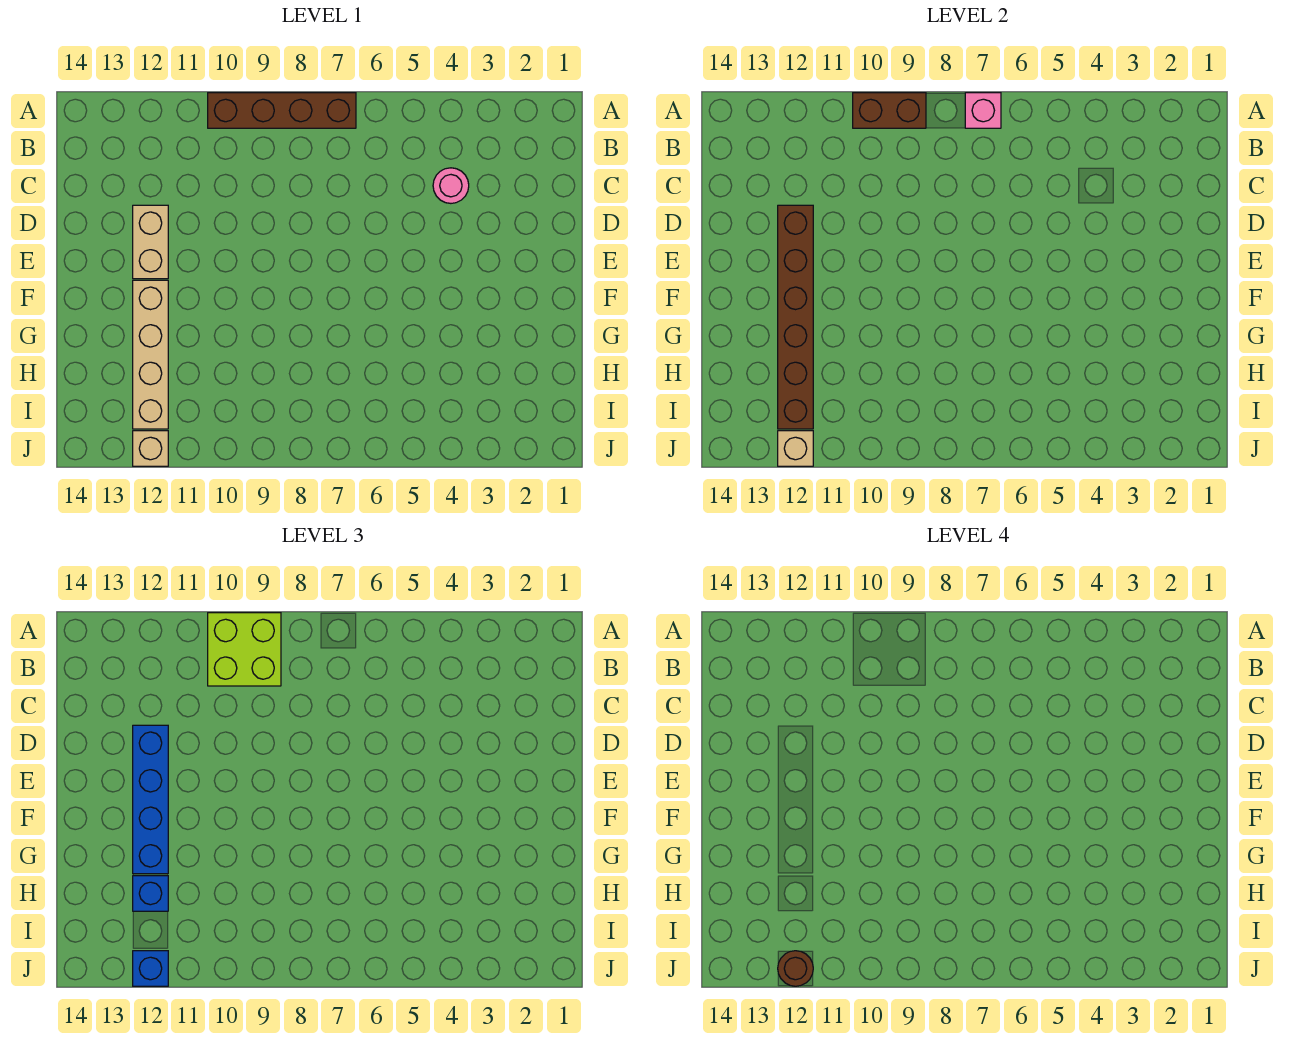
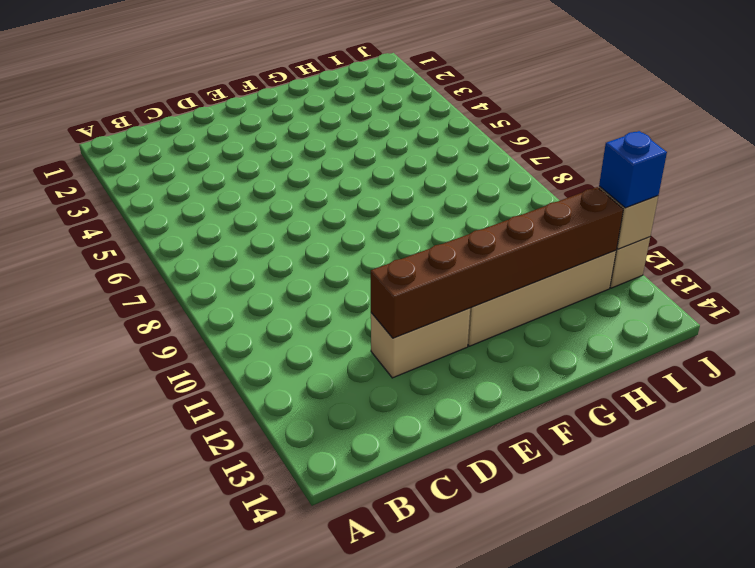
none -> brown 1x4 brick [208,93,356,128]
none -> pink 1x1 round brick [433,168,469,203]
none -> pink 1x1 brick [965,93,1001,128]

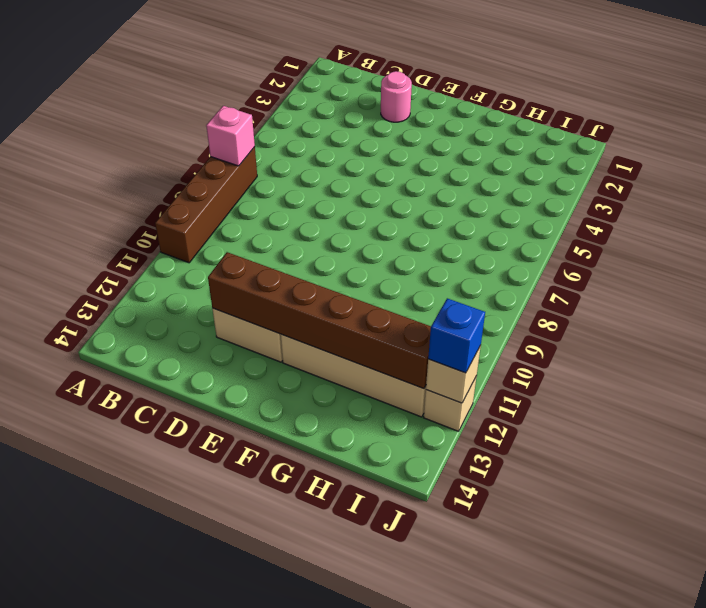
pink 1x1 round brick [381,71,412,122] -> pink 1x1 round brick moved to [433,168,469,203]
none -> brown 1x2 brick [853,93,926,128]
none -> lime 2x2 brick [208,613,281,686]
none -> blue 1x4 brick [133,725,168,874]

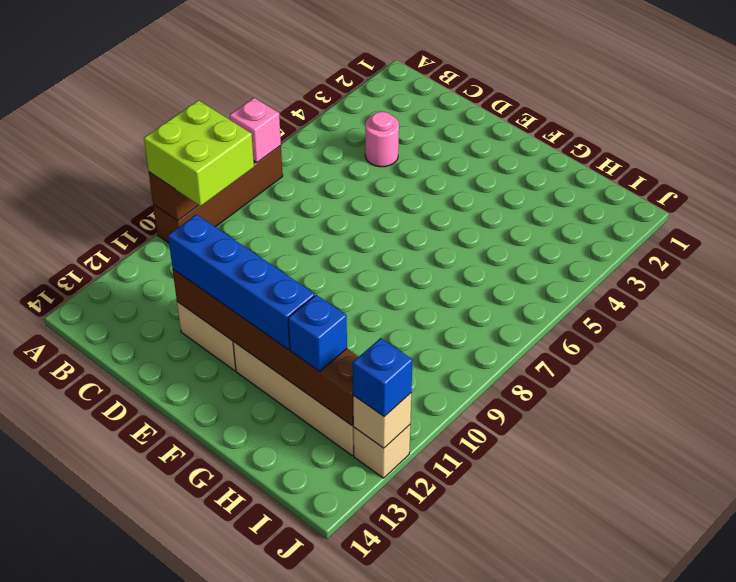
none -> brown 1x1 round brick [778,951,813,986]

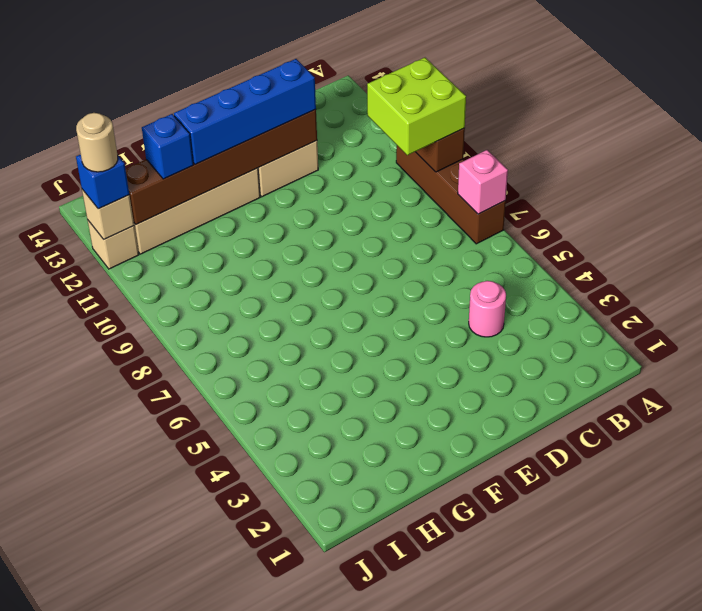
tan 1x1 round brick [76,113,118,172] -> brown 1x1 round brick [778,951,813,986]

